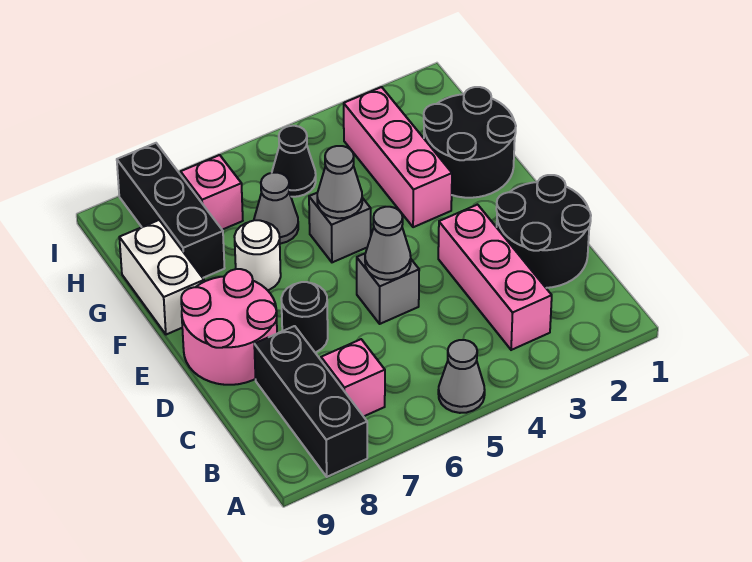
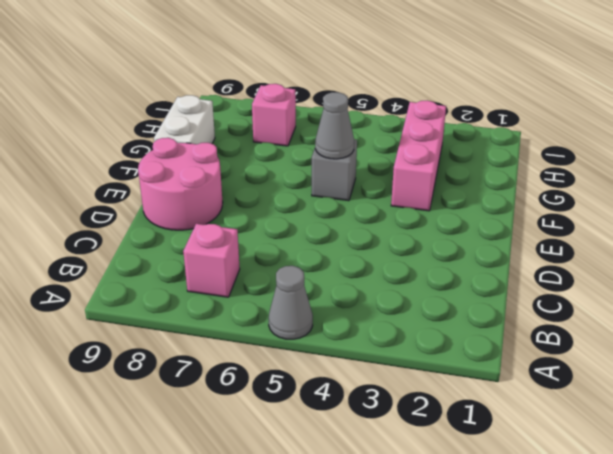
none -> black 1x3 brick [254,326,367,477]
none -> pink 1x3 brick [438,205,552,350]
none -> black 2x2 round brick [496,175,591,288]

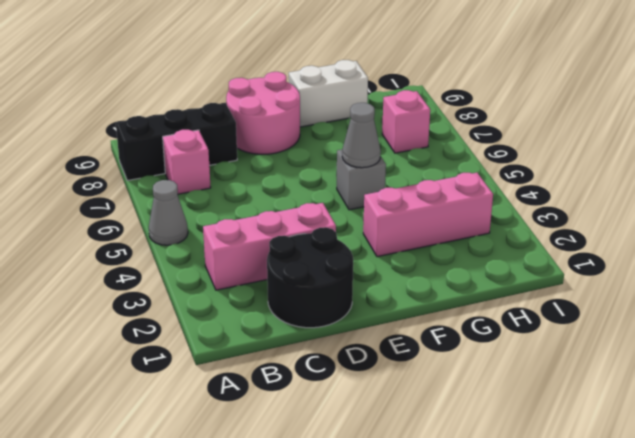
none -> grey 1x1 brick [357,253,419,324]
none -> black 1x1 round brick [281,282,328,352]
none -> black 2x2 round brick [424,87,516,198]

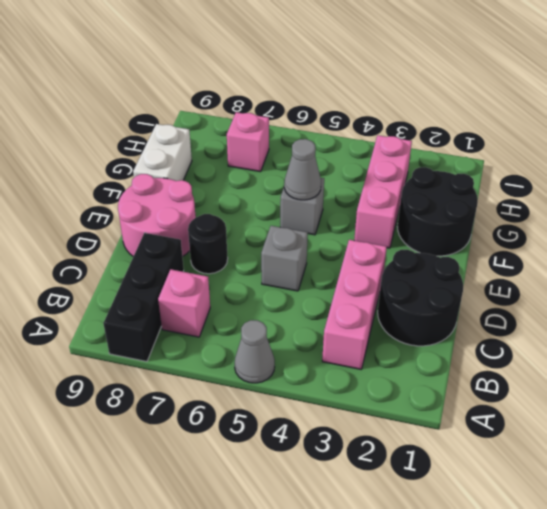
none -> white 1x1 round brick [234,220,281,290]
none -> grey 1x1 cone [254,173,298,244]
none -> black 1x3 brick [117,143,225,278]

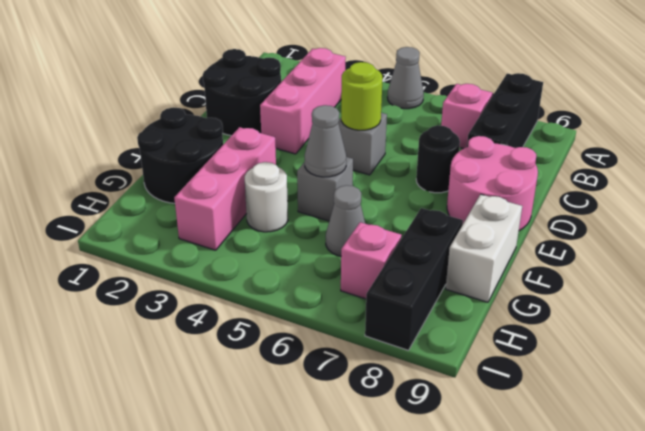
lime 1x1 round brick [341,62,383,130] -> grey 1x1 cone [365,207,411,280]
white 1x1 round brick [245,162,288,232] -> white 1x1 round brick moved to [234,220,281,290]
none -> black 1x1 cone [272,126,316,197]

